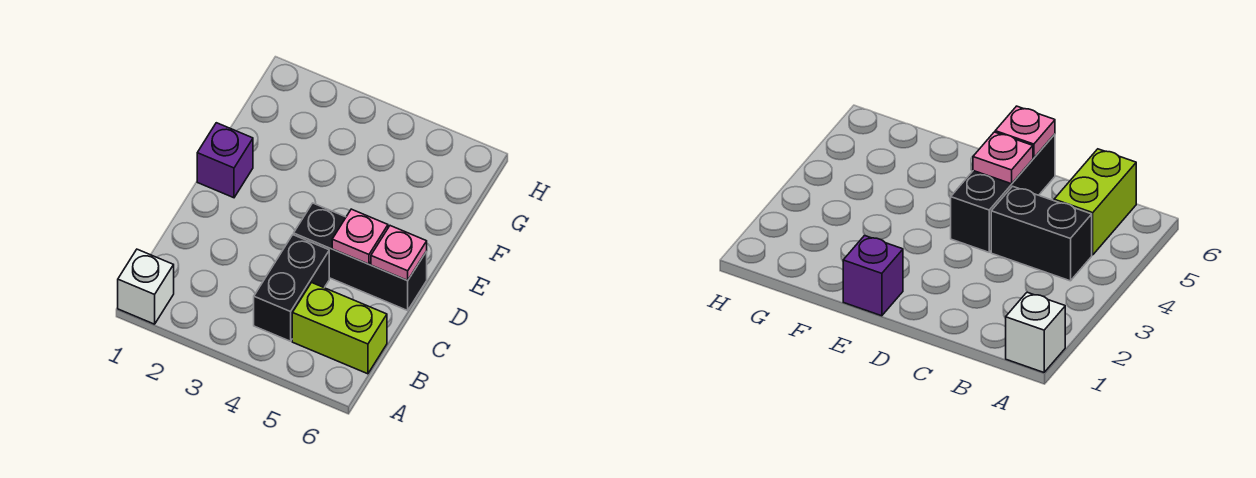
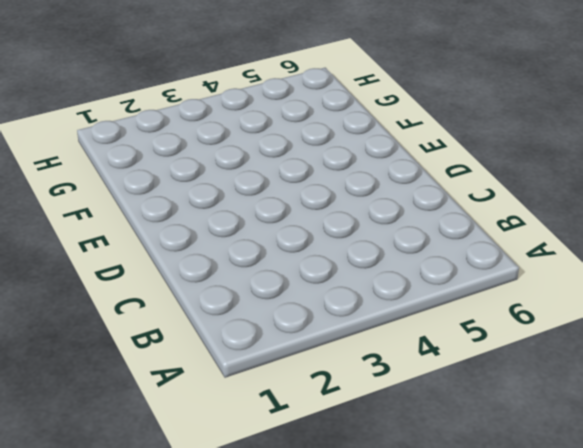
none -> white 1x1 brick [118,249,174,324]
none -> black 1x2 brick [254,235,329,341]

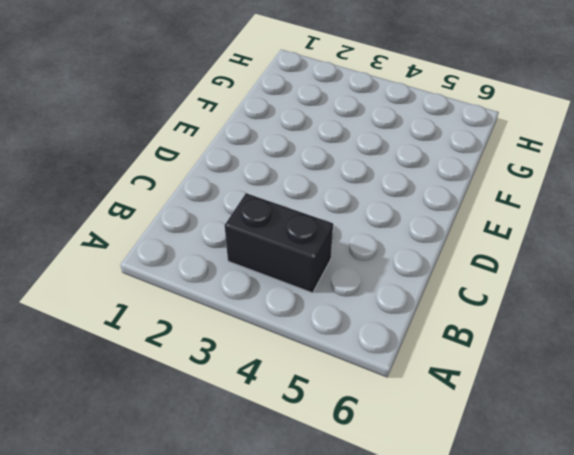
black 1x2 brick [225,193,333,293] -> black 1x2 brick turned to [254,235,329,341]
none -> white 1x1 brick [118,249,174,324]
none -> lime 1x2 brick [292,283,387,374]

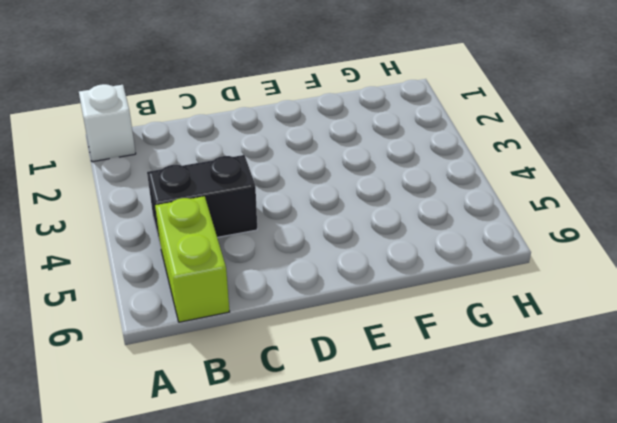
none -> black 1x3 brick [294,203,427,310]
none -> purple 1x1 brick [197,123,253,198]

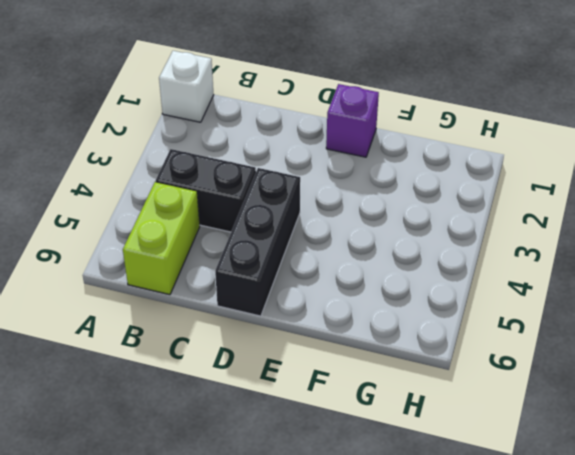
none -> pink 1x1 plate [332,209,388,264]
none -> pink 1x1 plate [371,226,427,281]

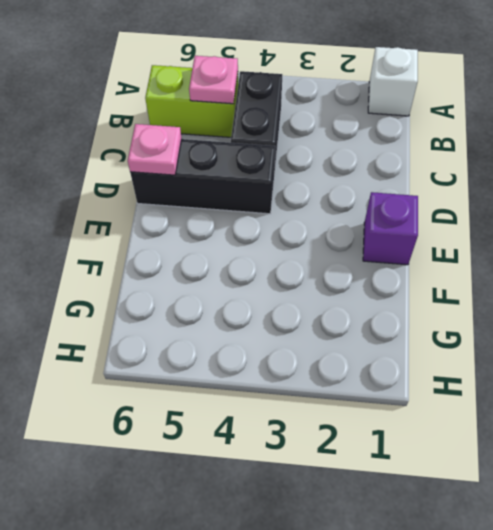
pink 1x1 plate [189,56,238,104] -> pink 1x1 plate moved to [332,209,388,264]

